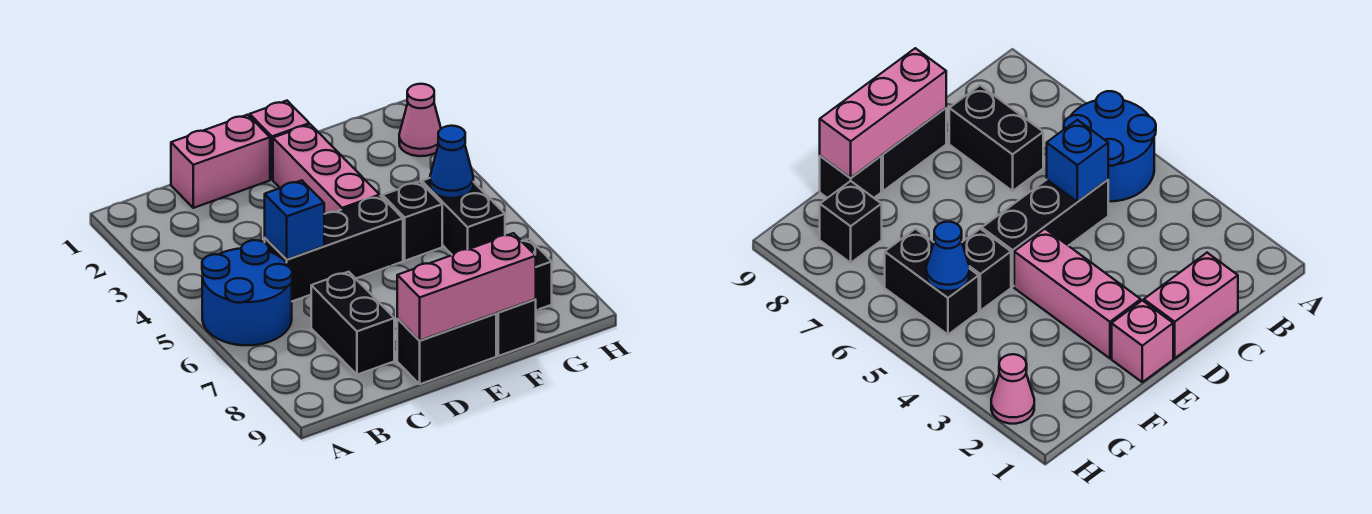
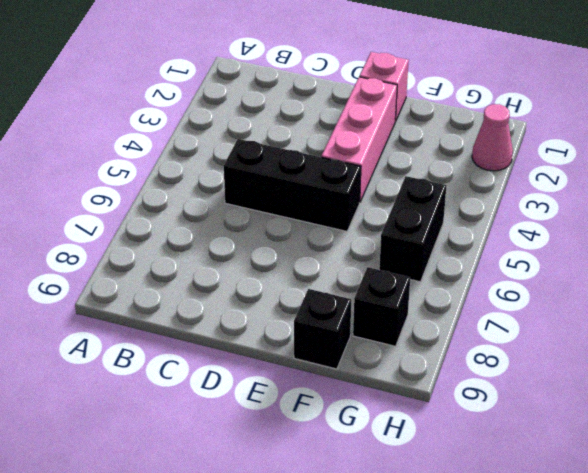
none -> blue 2x2 round brick [202,240,292,345]
none -> pink 1x2 brick [171,115,270,208]
none -> black 1x2 brick [311,272,394,375]

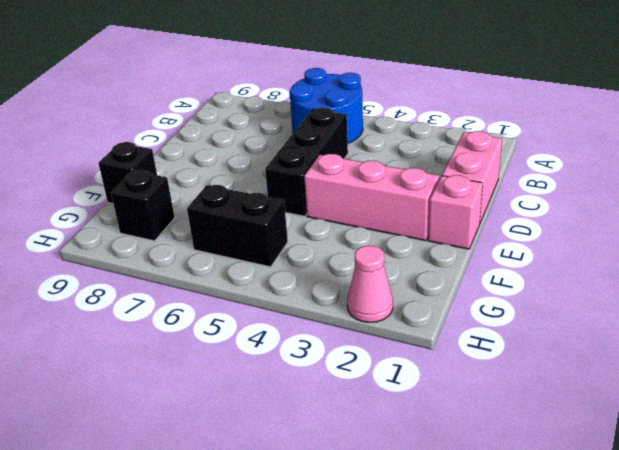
none -> black 1x2 brick [311,272,394,375]
none -> black 1x2 brick [397,314,496,384]
none -> black 1x1 brick [383,182,442,261]

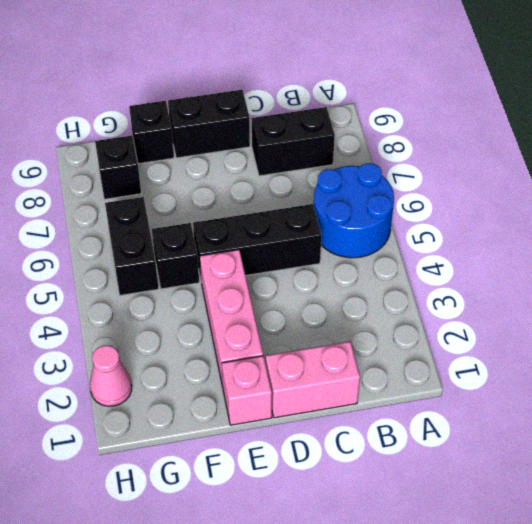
black 1x2 brick [252,107,335,176] -> black 1x2 brick turned to [311,272,394,375]
none -> blue 1x1 brick [265,180,324,259]
none -> pink 1x3 brick [397,233,536,341]
none -> blue 1x1 cone [430,126,473,198]

